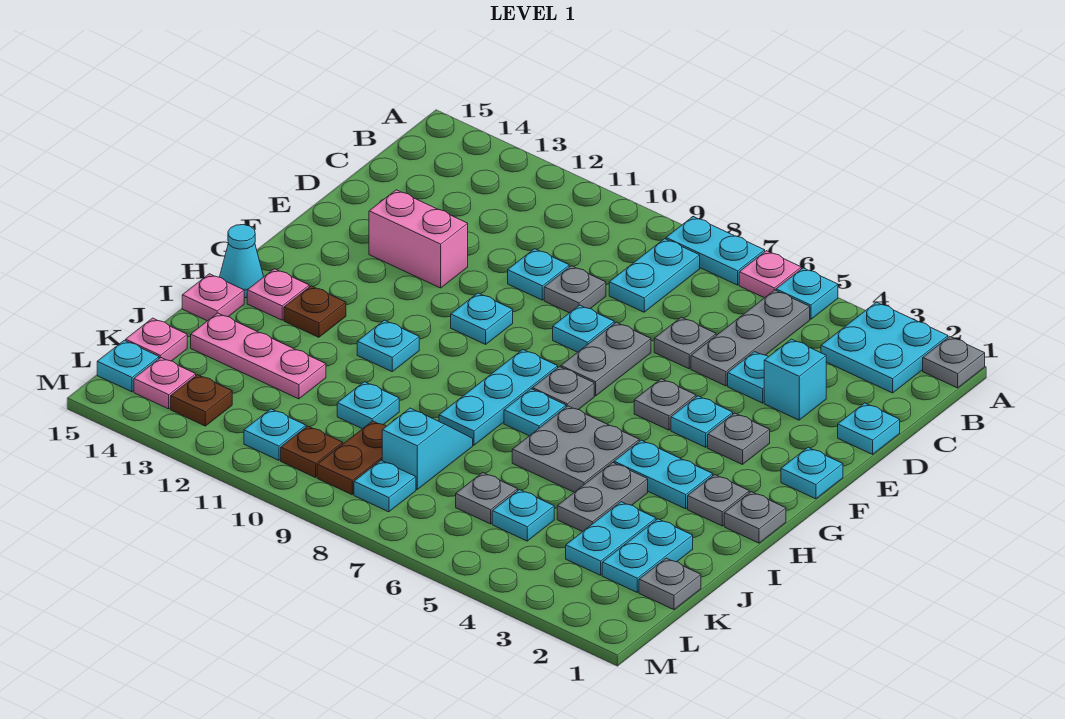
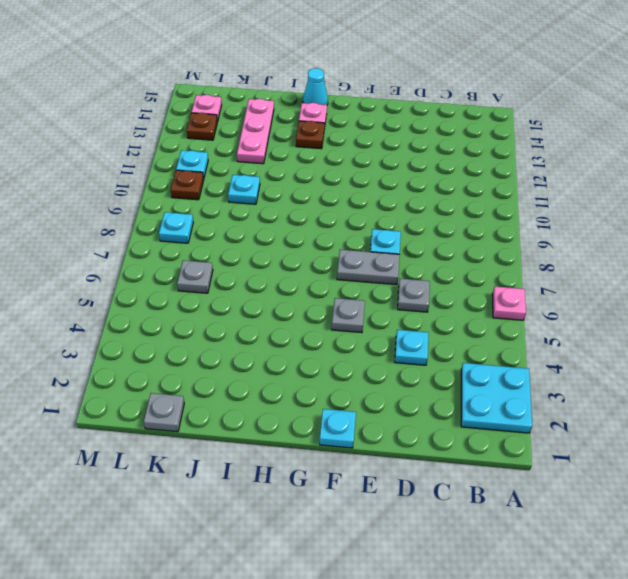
none -> grey 1x1 plate [923,337,985,388]
none -> cyan 1x1 plate [776,268,838,319]
none -> cyan 1x2 plate [666,217,765,285]
none -> grey 1x3 plate [691,290,810,386]

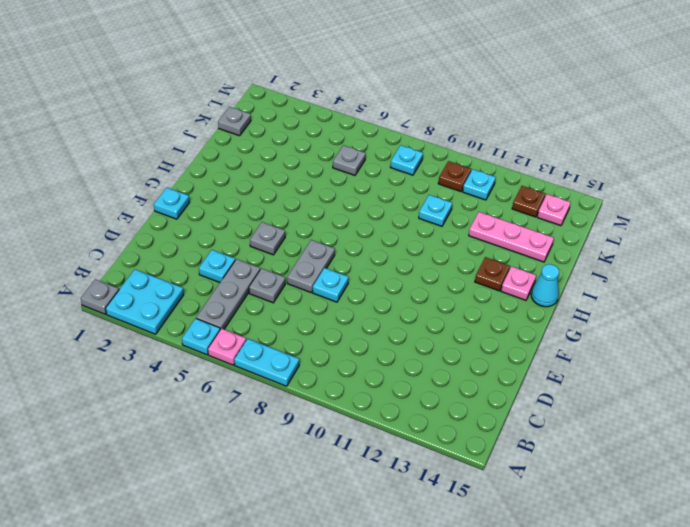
none -> cyan 1x2 plate [609,239,700,312]
none -> cyan 1x1 plate [838,403,900,454]
none -> cyan 1x1 brick [764,339,826,420]
none -> grey 1x1 plate [544,266,606,313]

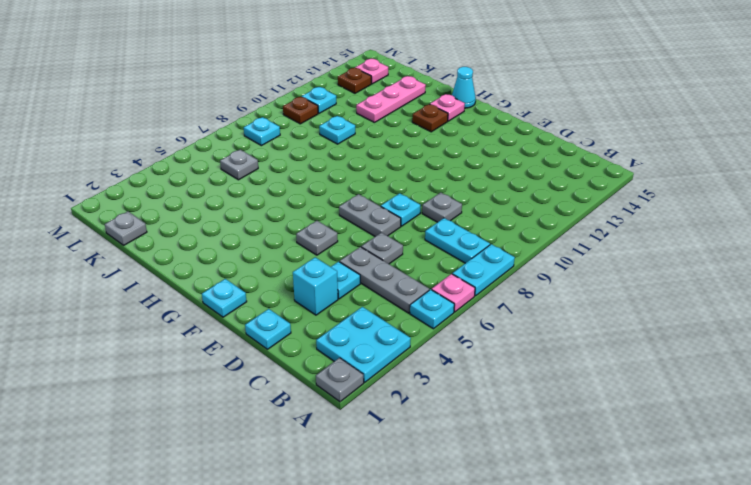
none -> cyan 1x1 plate [508,249,569,300]
none -> pink 1x2 brick [369,190,468,288]
none -> grey 1x1 plate [708,413,770,465]
none -> cyan 1x1 plate [671,396,733,447]

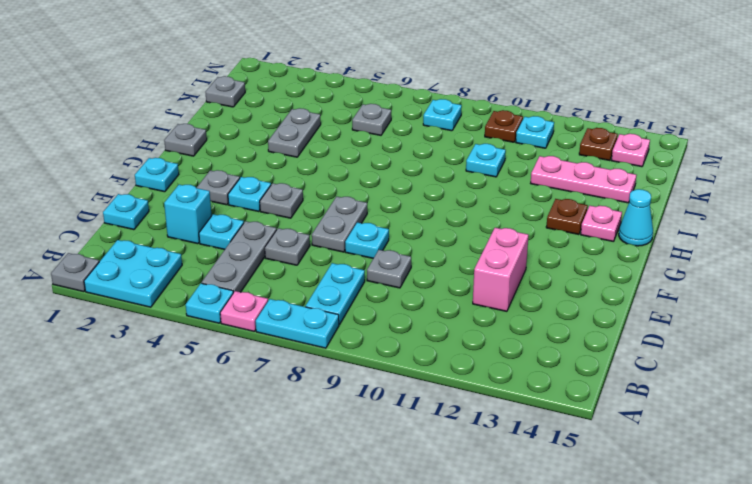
pink 1x2 brick [473,228,529,311] -> pink 1x2 brick turned to [369,190,468,288]
none -> cyan 1x1 plate [508,249,569,300]
none -> cyan 1x1 plate [451,293,513,344]
none -> grey 1x1 plate [532,367,594,410]
none -> cyan 1x3 plate [439,350,558,445]

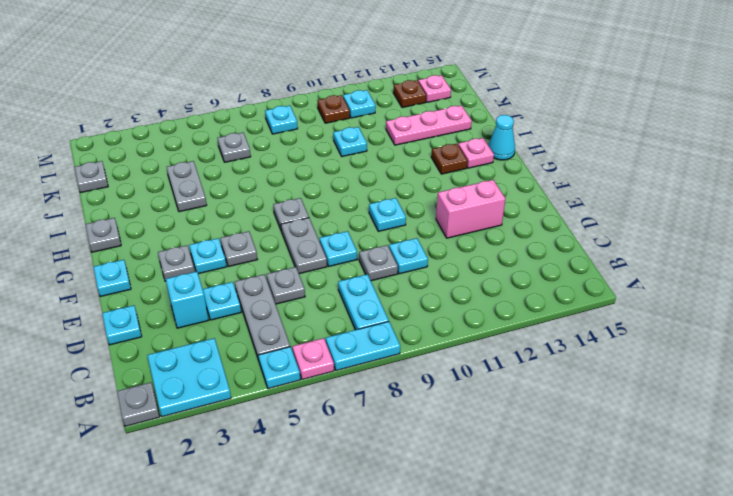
none -> cyan 1x3 plate [439,350,558,445]
none -> grey 1x1 plate [688,475,749,526]
none -> cyan 1x2 plate [614,440,713,509]
none -> grey 2x2 plate [512,406,639,492]

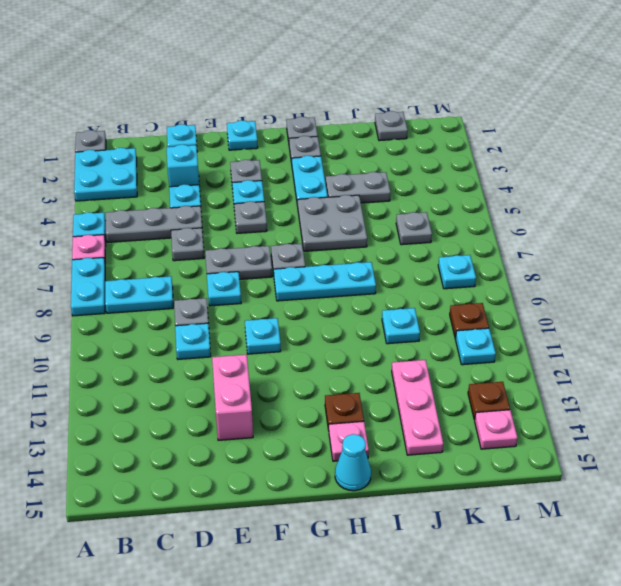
none -> cyan 1x1 plate [504,389,566,436]
none -> cyan 1x1 plate [357,320,419,372]
none -> pink 1x1 plate [182,274,244,321]
none -> cyan 1x2 plate [602,519,693,592]

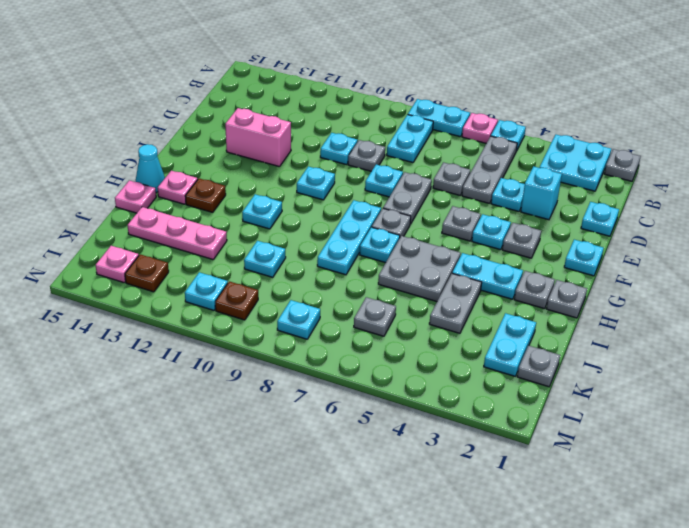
none -> cyan 1x2 plate [566,502,656,575]
none -> cyan 1x2 slope [382,408,473,489]
none -> cyan 1x1 plate [492,490,554,541]
none -> brown 1x2 plate [317,421,386,495]

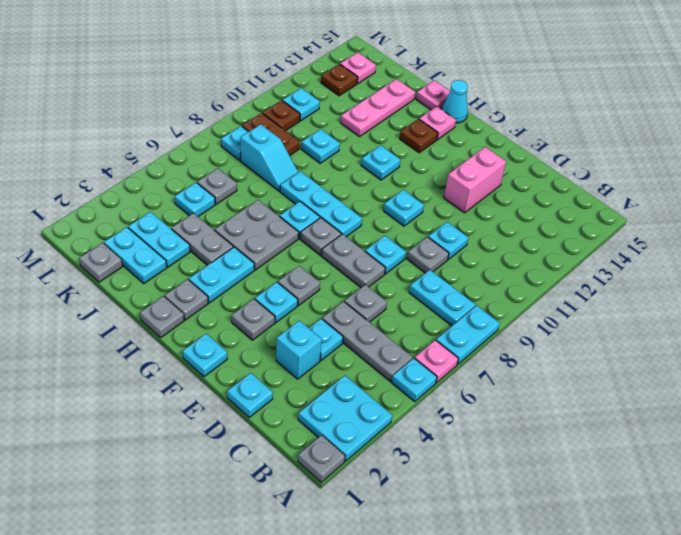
none -> pink 1x1 plate [126,318,187,361]
none -> cyan 1x1 plate [97,340,159,392]

